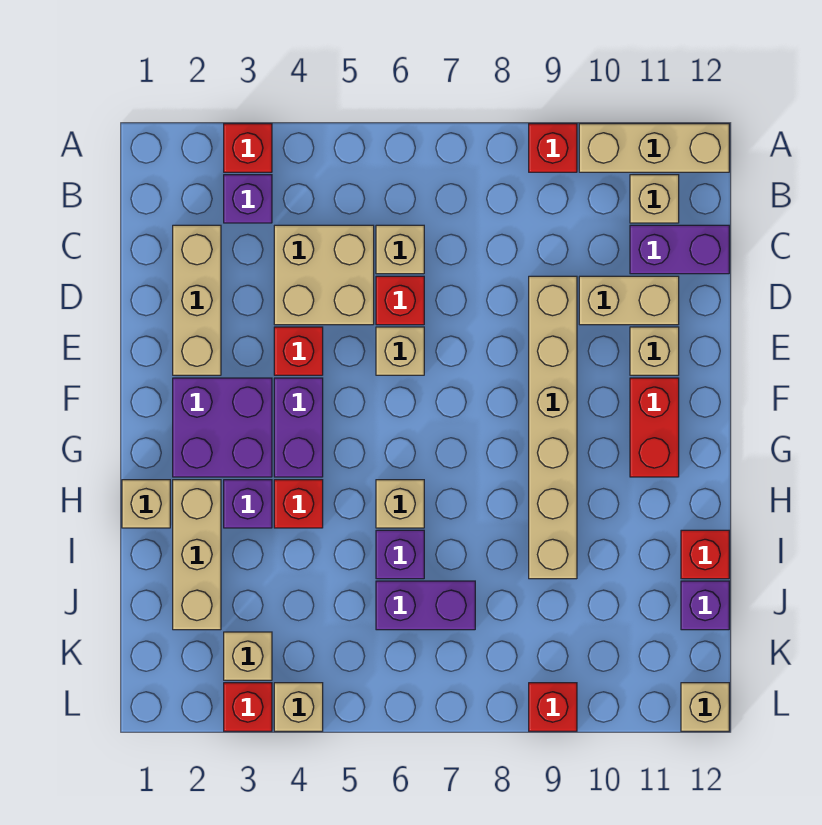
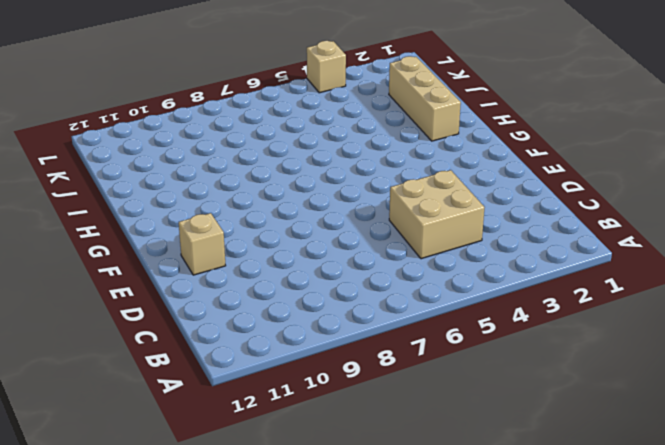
none -> red 1x1 brick [224,124,272,172]
none -> red 1x1 brick [529,124,577,172]
none -> tan 1x3 brick [579,124,729,172]
none -> purple 1x1 brick [224,175,272,223]

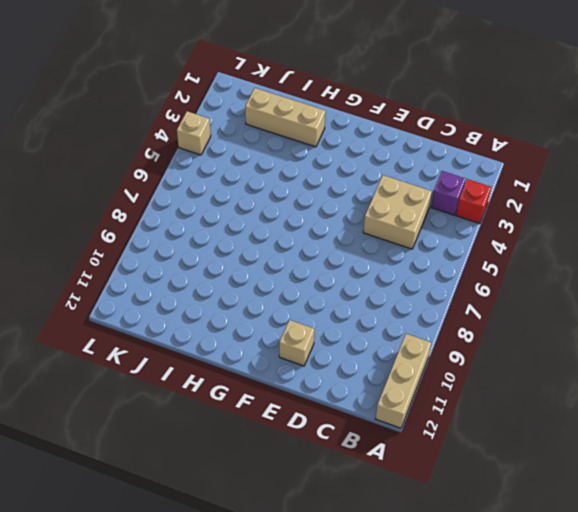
none -> red 1x1 brick [529,124,577,172]
none -> tan 1x1 brick [630,175,679,223]
none -> tan 1x3 brick [173,225,221,375]
none -> tan 1x1 brick [376,225,424,274]

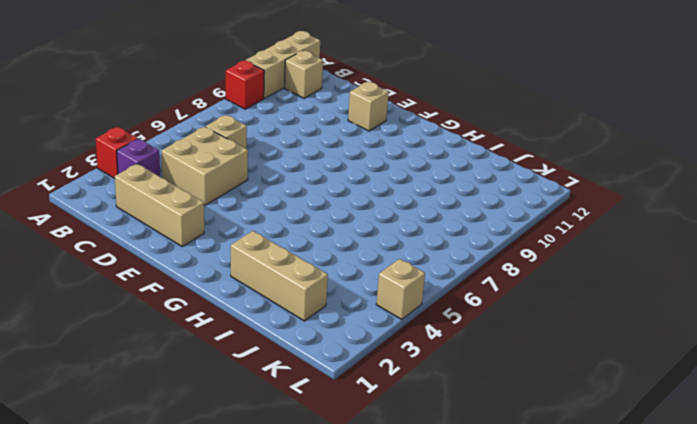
none -> purple 1x2 brick [630,225,729,274]
none -> red 1x1 brick [376,276,424,325]
none -> tan 1x6 brick [529,276,577,579]
none -> tan 1x2 brick [579,276,679,325]

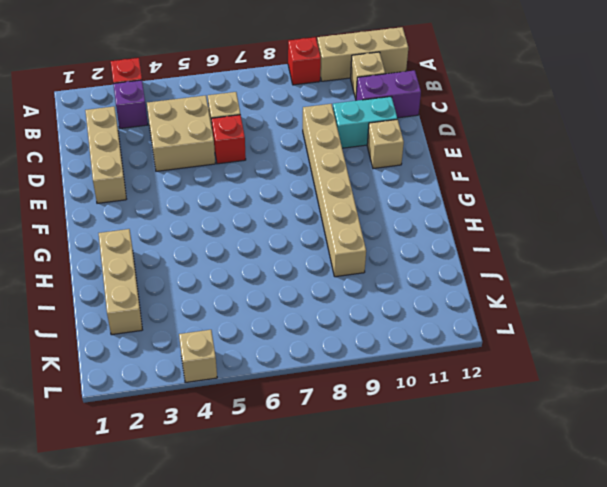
cyan 1x2 brick [333,97,397,148] -> tan 1x2 brick [579,276,679,325]
none -> red 1x1 brick [274,327,323,375]
none -> tan 1x1 brick [376,327,424,375]
none -> purple 2x2 brick [173,378,272,477]
none -> purple 1x2 brick [274,378,323,477]

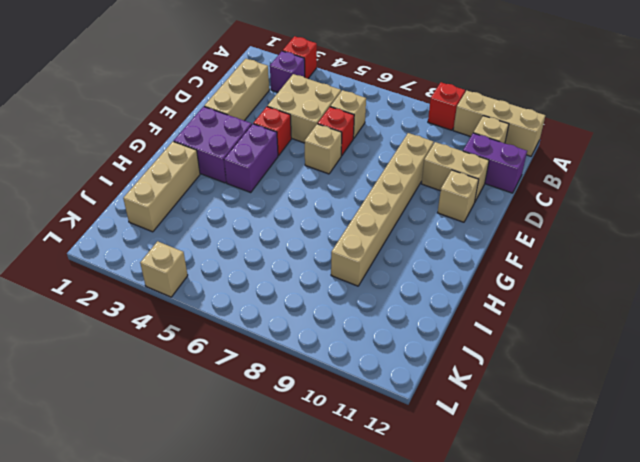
none -> red 1x2 brick [630,378,679,477]
none -> tan 1x1 brick [122,480,170,528]
none -> purple 1x1 brick [224,480,272,528]
none -> red 1x1 brick [274,480,323,528]

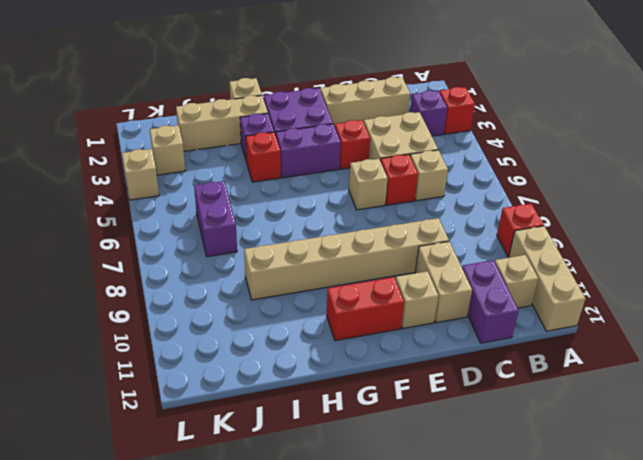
none -> tan 1x1 brick [376,480,424,528]
none -> purple 1x1 brick [376,530,424,579]
none -> red 1x1 brick [681,530,729,579]
none -> purple 1x1 brick [681,581,729,630]

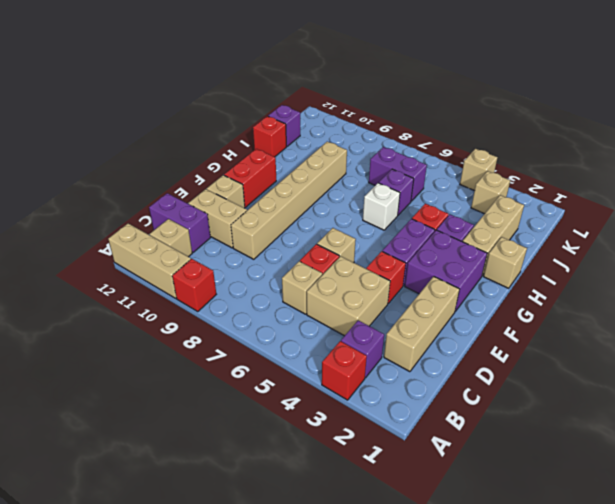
white 1x1 brick [363,183,400,230] -> tan 1x1 brick [376,480,424,528]
none -> red 1x1 brick [224,683,272,731]
none -> red 1x1 brick [529,683,577,731]
none -> tan 1x1 brick [681,683,729,731]

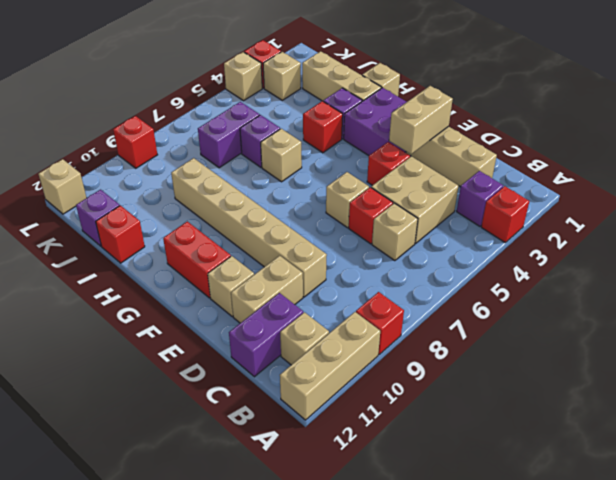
tan 1x2 brick [389,86,453,154] -> none
none -> purple 1x2 brick [274,378,323,477]

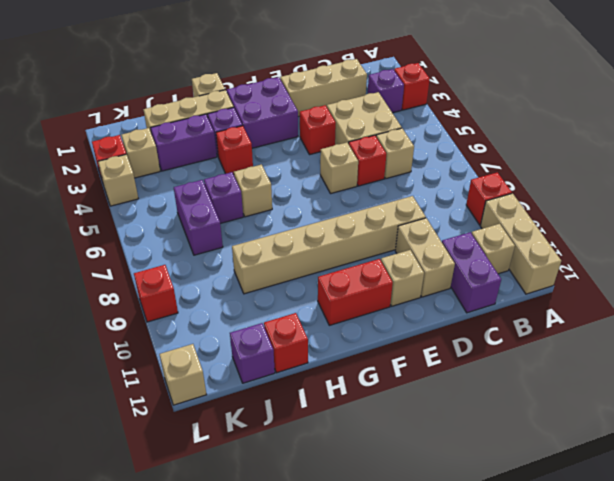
purple 1x2 brick [151,114,217,171] -> purple 1x2 brick moved to [274,378,323,477]

